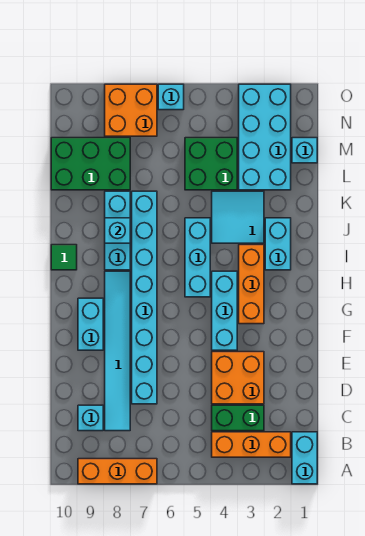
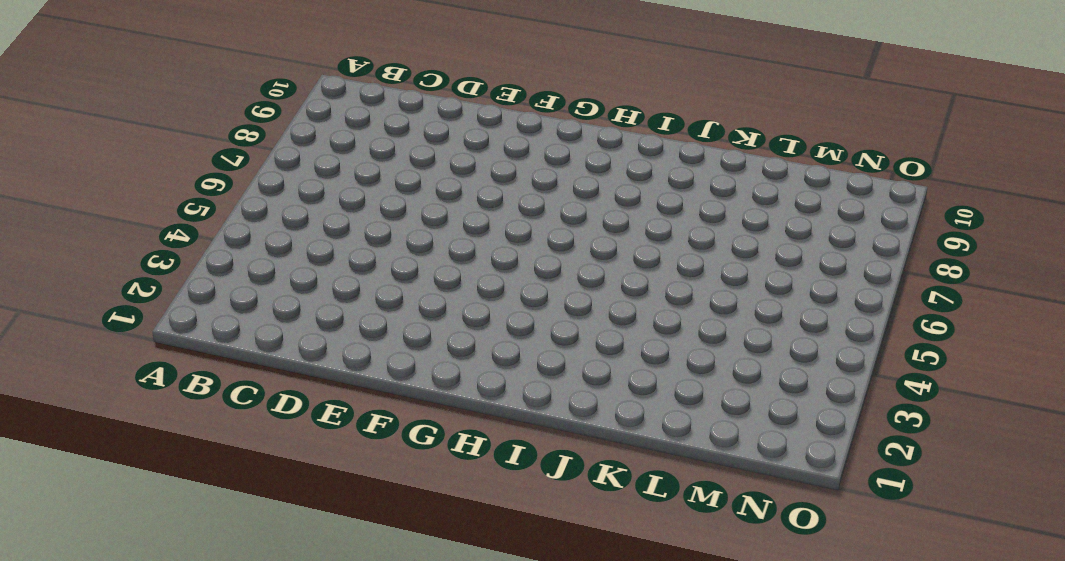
none -> cyan 1x2 brick [292,432,317,484]
none -> orange 1x3 brick [78,459,157,484]
none -> orange 1x3 brick [212,432,291,457]

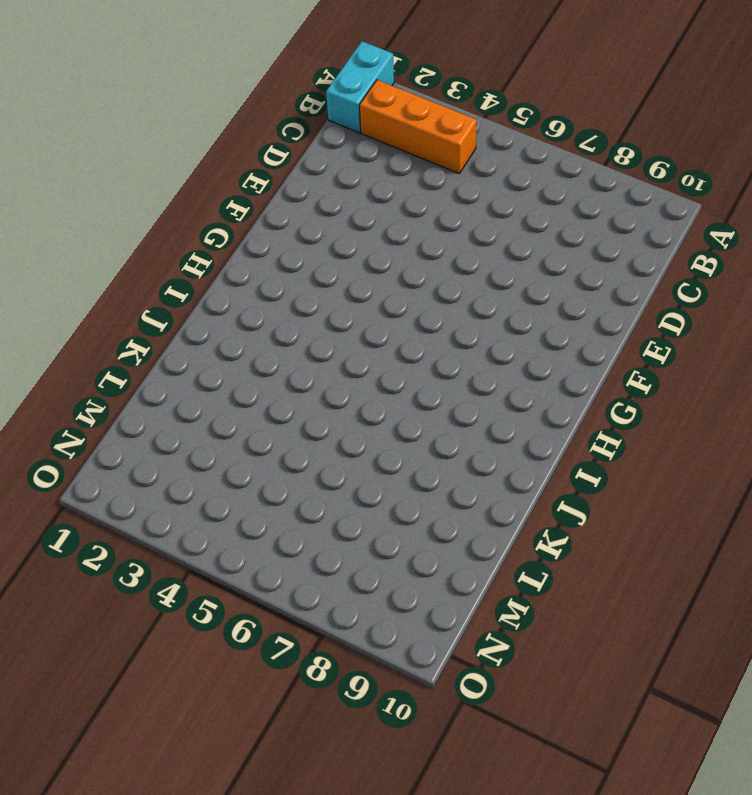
none -> orange 1x3 brick [78,459,157,484]
none -> green 1x2 brick [212,405,264,431]
none -> cyan 1x6 tile [105,271,130,431]

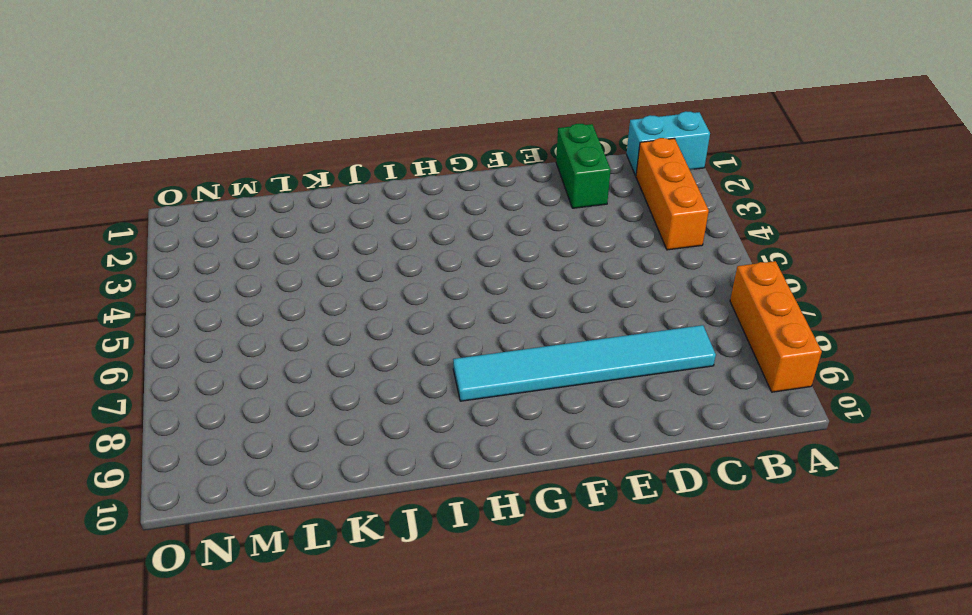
green 1x2 brick [556,124,611,208] -> green 1x2 brick moved to [212,405,264,431]
none -> cyan 1x1 brick [78,405,103,431]
none -> orange 2x2 brick [212,352,264,404]
none -> cyan 1x8 brick [132,191,157,404]

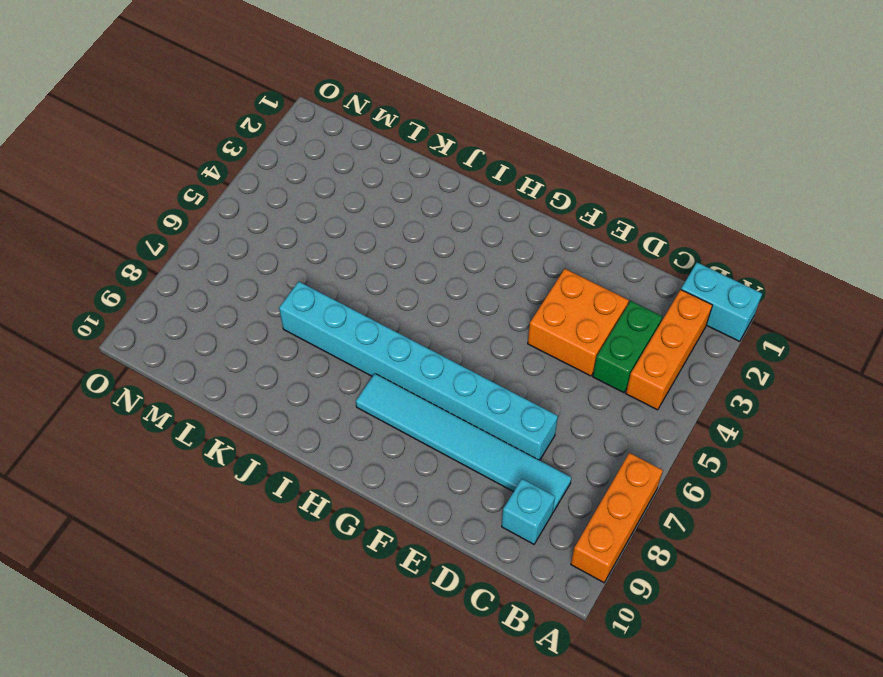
none -> cyan 1x3 brick [212,271,237,350]
none -> cyan 1x2 brick [78,298,103,350]
none -> orange 1x3 brick [239,245,264,324]

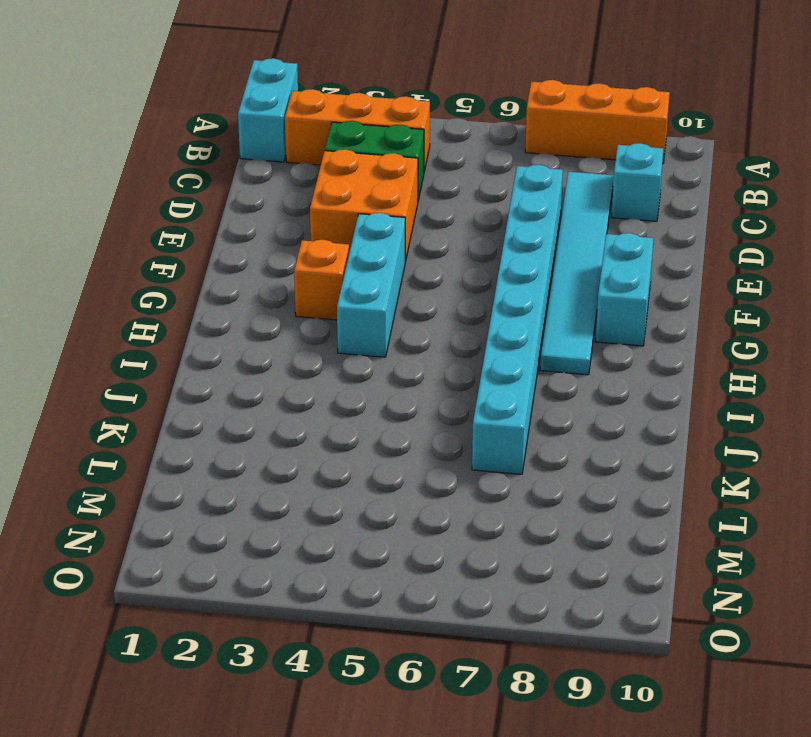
orange 1x1 brick [294,239,349,320] -> orange 1x3 brick [239,245,264,324]
none -> cyan 1x3 brick [185,218,210,297]
none -> cyan 1x2 brick [265,218,291,270]
none -> cyan 1x3 brick [105,191,130,270]

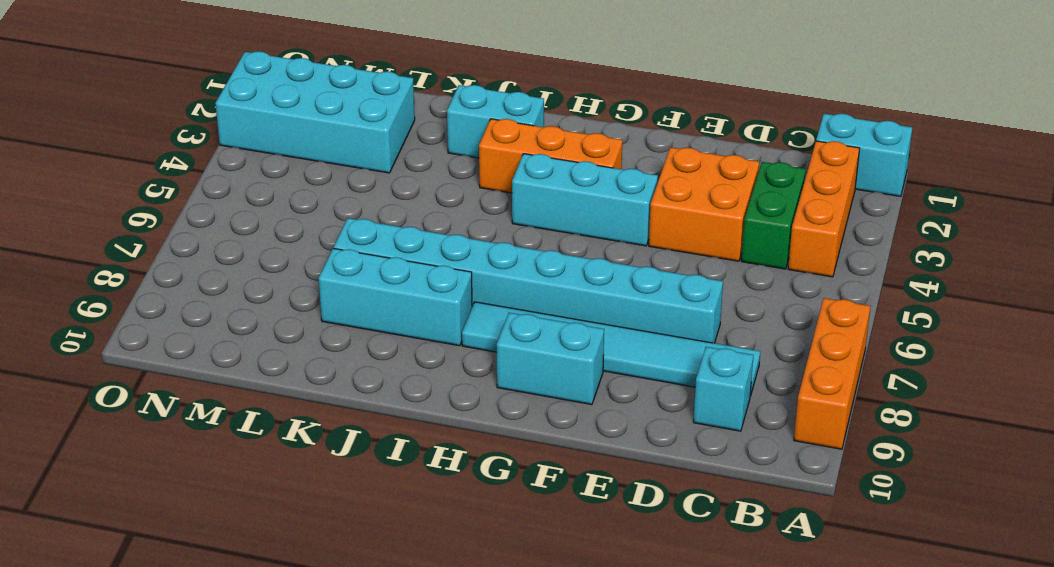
none -> cyan 1x3 brick [185,218,210,297]
none -> green 1x1 tile [51,245,77,270]
none -> cyan 2x2 tile [212,191,264,243]

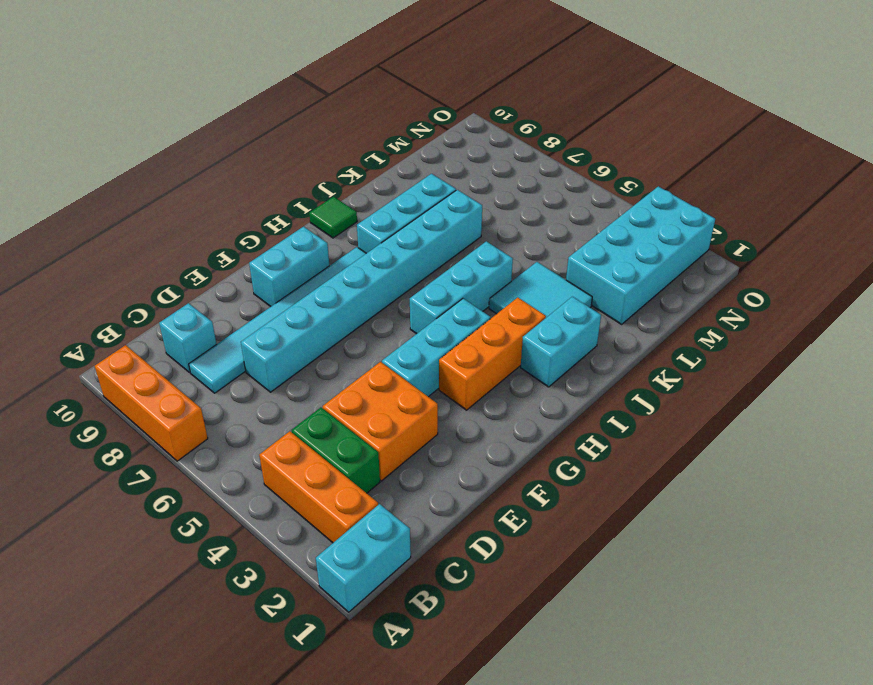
none -> green 2x2 brick [185,138,237,190]
none -> green 2x3 brick [51,138,130,190]
none -> cyan 1x1 brick [292,138,317,163]

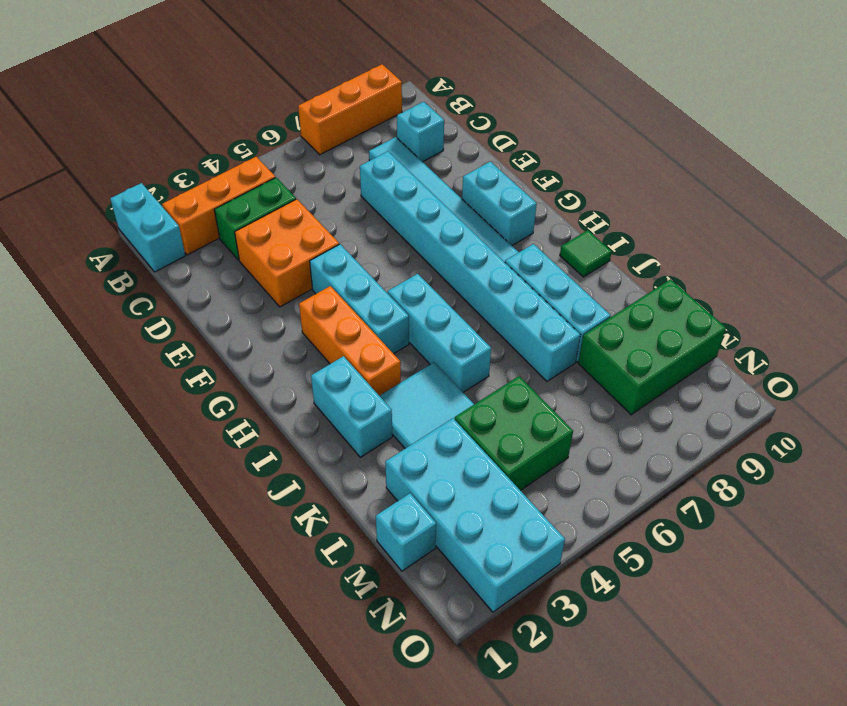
none -> orange 2x2 brick [105,84,157,136]
none -> cyan 1x1 brick [158,84,184,110]
none -> cyan 1x1 brick [105,218,130,243]

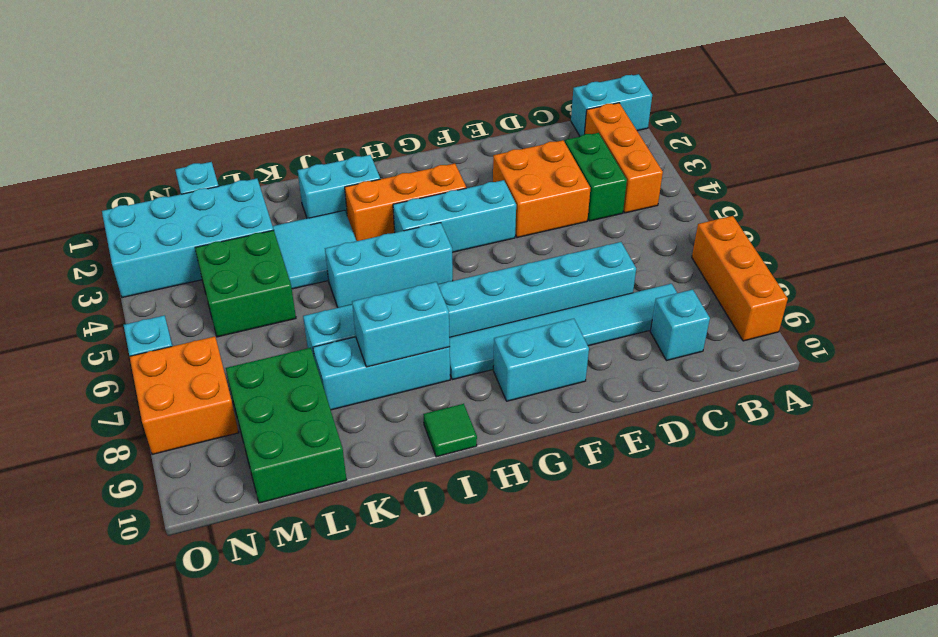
cyan 1x2 brick [352,282,450,367] -> cyan 1x1 brick [105,218,130,243]

